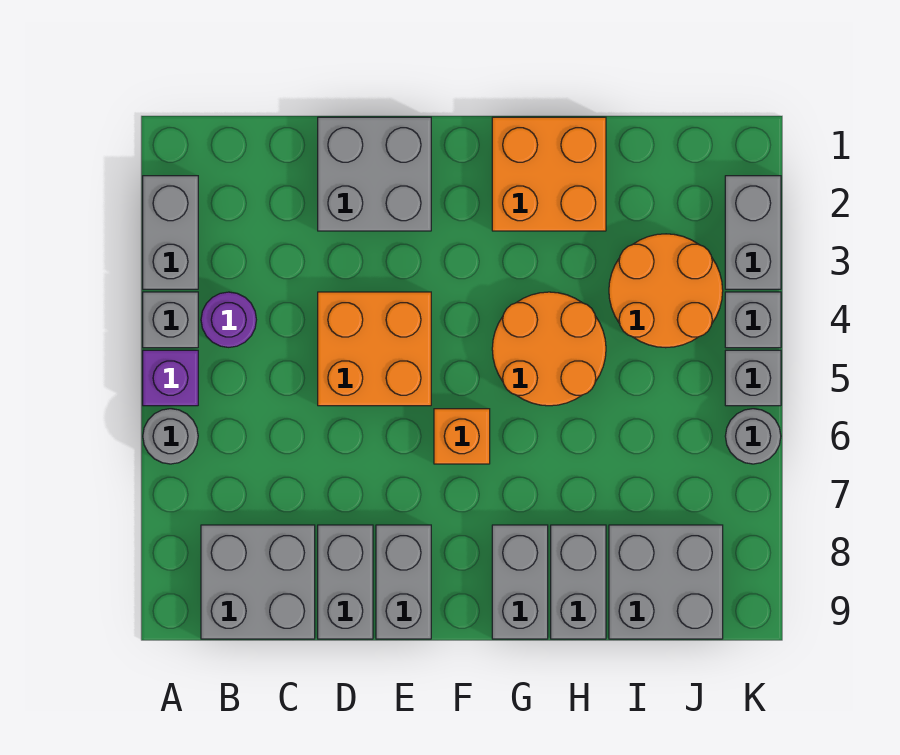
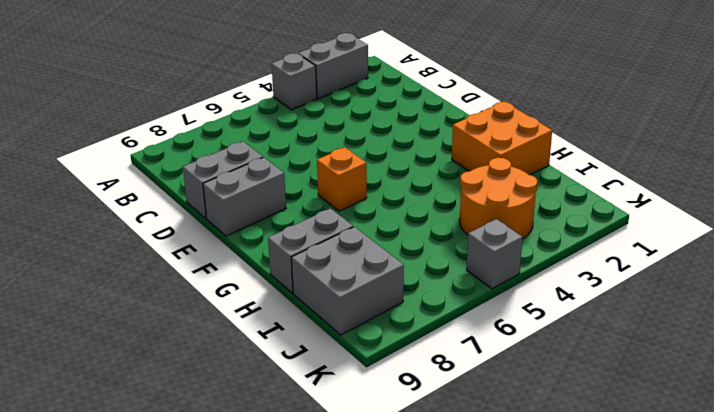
none -> purple 1x1 brick [143,350,198,406]
none -> grey 1x1 round brick [143,409,198,464]
none -> purple 1x1 round brick [201,292,256,347]

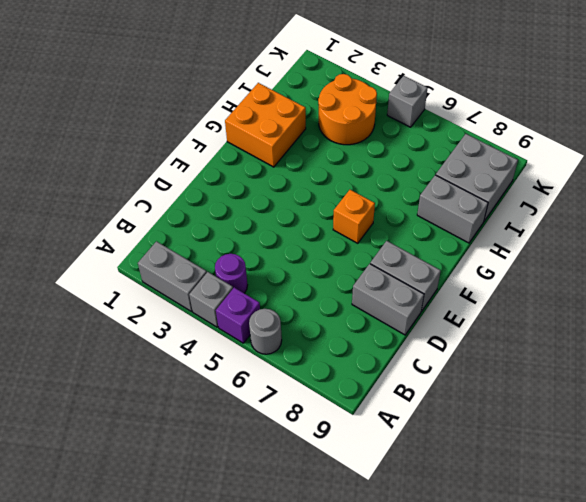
none -> grey 2x2 brick [201,525,315,639]
none -> grey 2x2 brick [318,117,431,231]
none -> orange 2x2 brick [318,292,431,406]

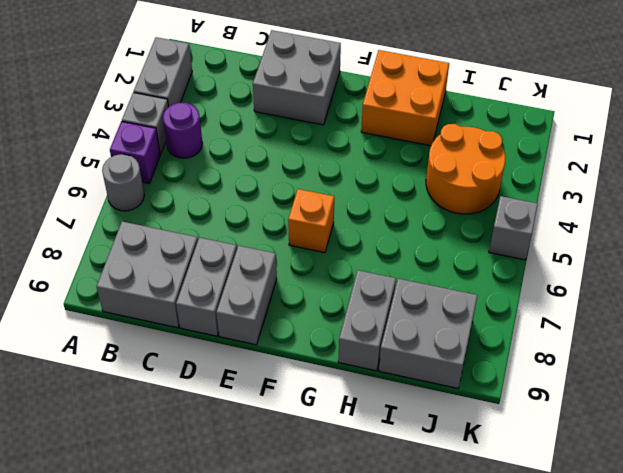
none -> orange 2x2 brick [318,292,431,406]
none -> orange 2x2 round brick [492,292,606,406]
none -> grey 1x2 brick [492,525,548,639]

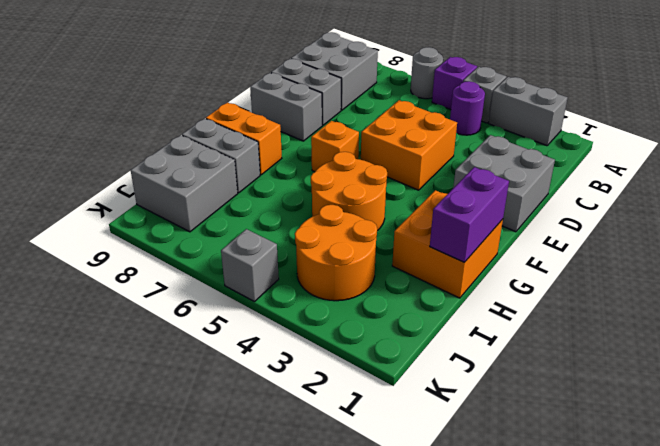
purple 1x2 brick [430,167,509,263] -> none
orange 1x2 brick [206,103,282,175] -> grey 1x2 brick [492,525,548,639]
none -> grey 1x2 brick [725,176,781,289]
none -> grey 1x1 brick [725,292,781,348]
none -> grey 1x1 round brick [725,409,781,464]

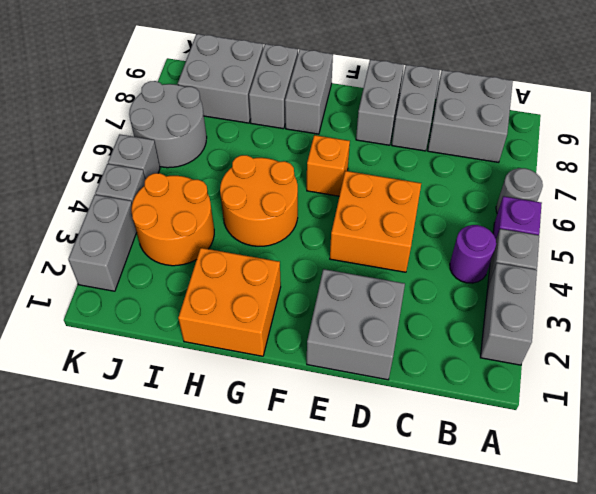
grey 2x2 round brick [129,81,207,168] -> grey 1x1 round brick [725,409,781,464]

